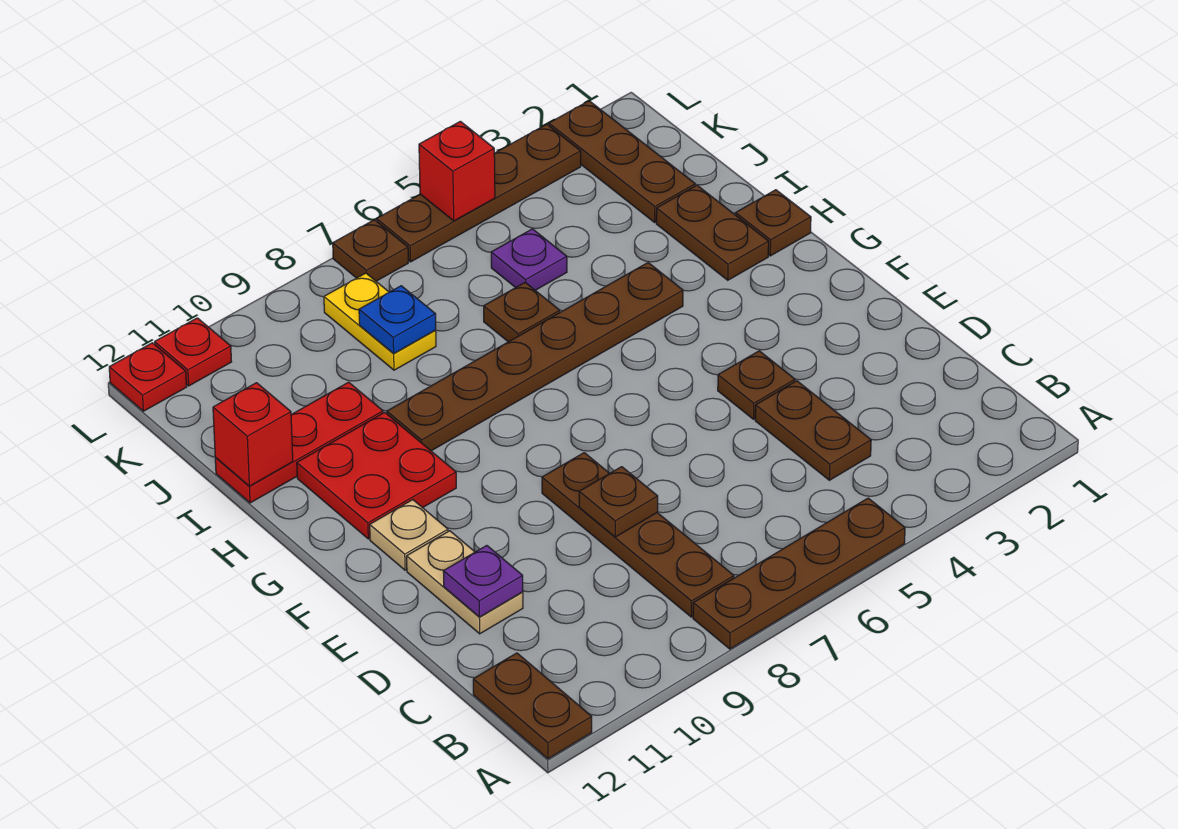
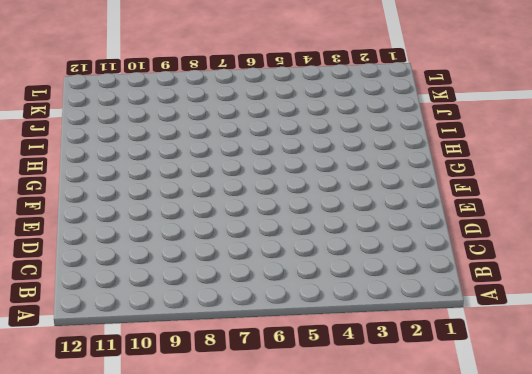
none -> brown 1x4 plate [693,498,905,649]
none -> brown 1x2 plate [473,653,592,759]
none -> brown 1x4 plate [542,453,734,617]

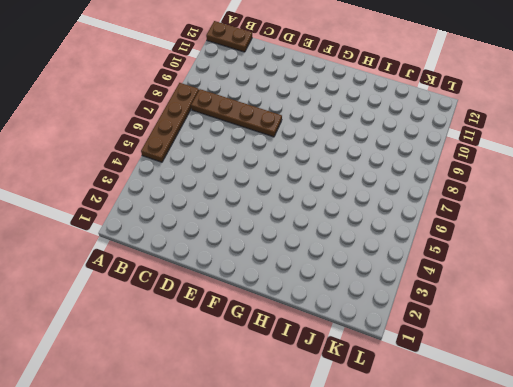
none -> brown 1x2 plate [755,381,871,480]
none -> tan 1x2 plate [407,531,523,634]
none -> brown 1x1 plate [718,351,795,419]

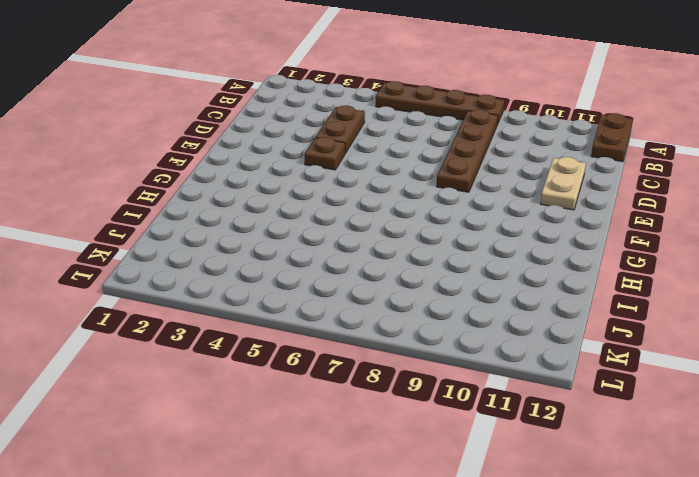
none -> tan 1x1 plate [370,500,448,570]
none -> red 2x2 plate [297,412,456,539]
none -> brown 1x1 plate [736,190,811,256]

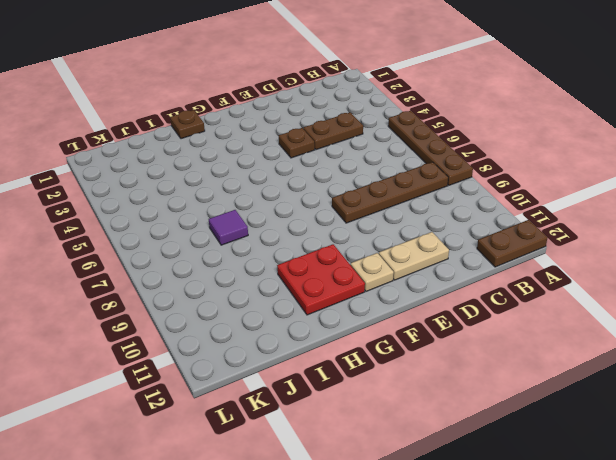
purple 1x1 tile [209,210,248,245] -> none
none -> brown 1x2 plate [656,185,769,280]
none -> brown 1x6 plate [387,263,683,451]
none -> brown 1x1 plate [484,282,560,342]

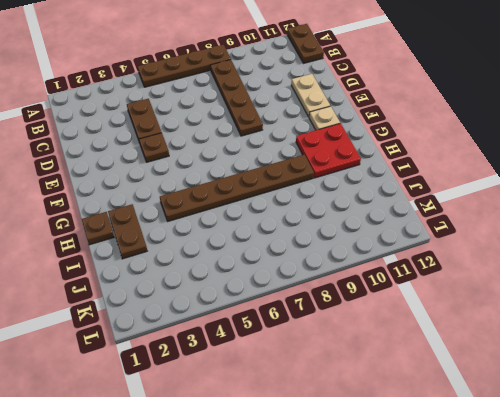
none -> brown 1x1 plate [484,282,560,342]
none -> red 1x3 plate [215,382,383,503]
none -> brown 1x3 plate [549,101,695,222]

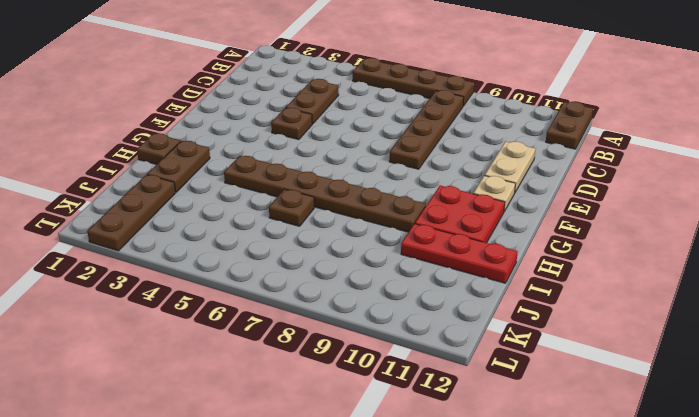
none -> purple 1x1 plate [491,229,567,290]
none -> yellow 1x2 plate [324,273,436,370]
none -> brown 1x4 plate [377,124,581,262]

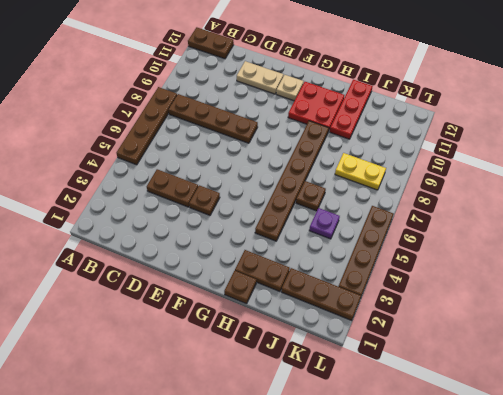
none -> brown 1x1 plate [333,220,408,281]
none -> red 1x1 plate [155,318,232,386]
none -> red 1x1 plate [109,343,187,411]

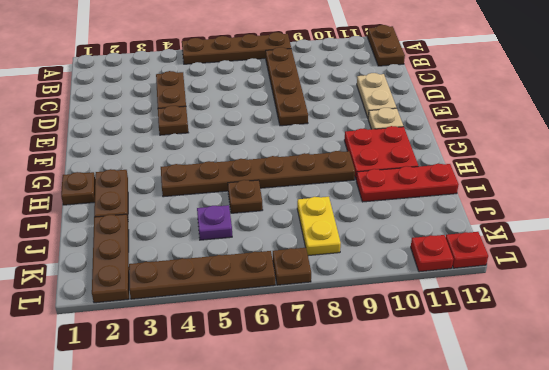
none -> brown 1x1 plate [579,467,658,537]
none -> purple 1x1 plate [443,545,523,617]
none -> red 1x1 brick [213,383,293,486]

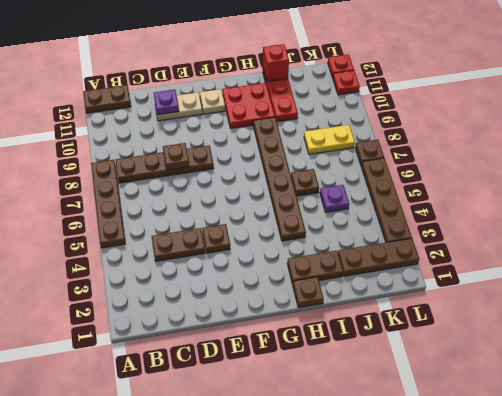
none -> blue 1x1 plate [359,286,436,353]
none -> red 1x1 brick [419,121,495,221]

